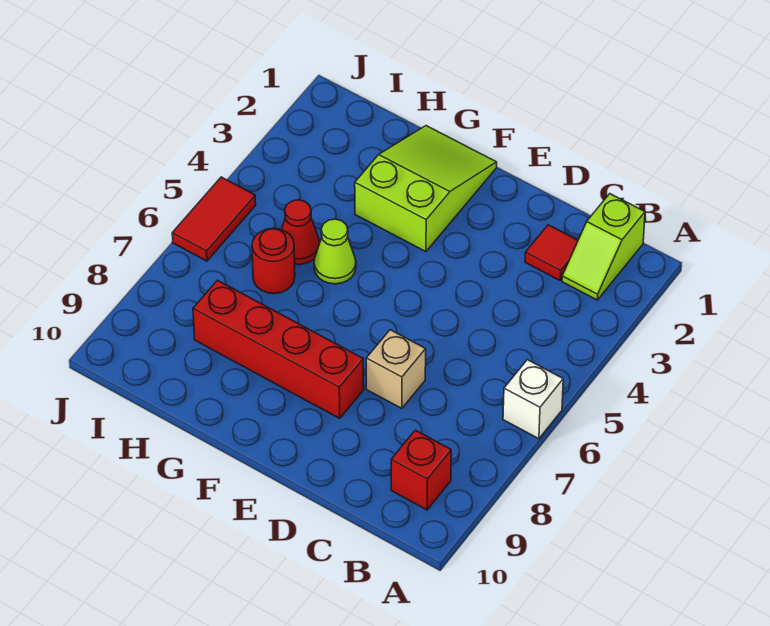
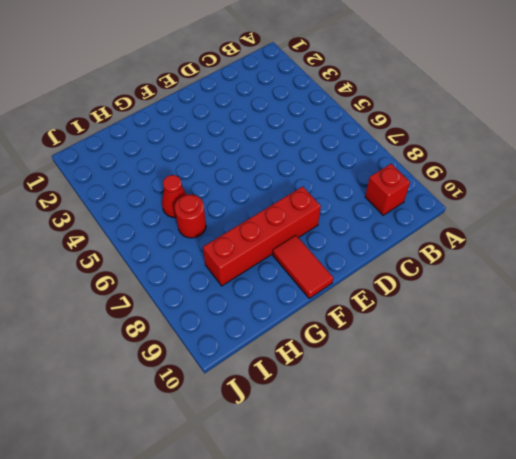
red 1x2 tile [273,235,333,298] -> red 1x2 tile moved to [172,177,256,261]
none -> white 1x1 brick [503,360,563,439]
none -> lime 1x2 slope [562,194,645,300]

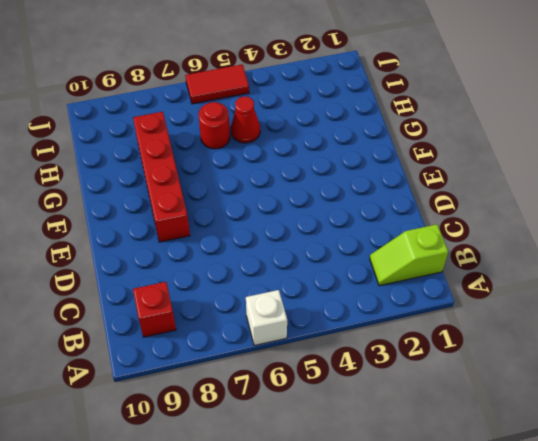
none -> red 1x1 tile [525,225,578,280]
none -> tan 1x1 brick [366,330,426,409]

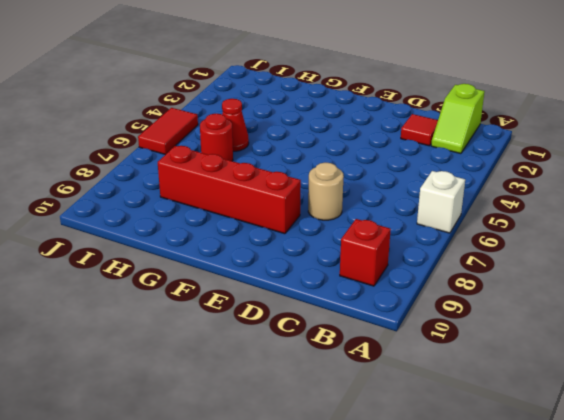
tan 1x1 round brick [308,163,344,220] -> tan 1x1 brick [366,330,426,409]
none -> lime 2x3 slope [355,126,497,252]
none -> lime 1x1 cone [314,219,356,284]

